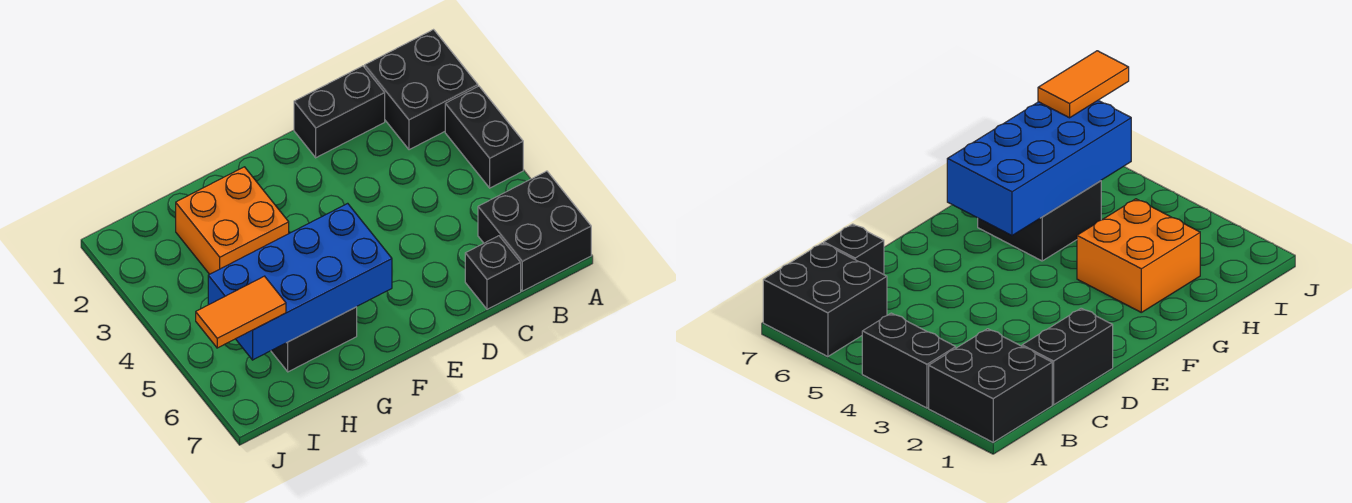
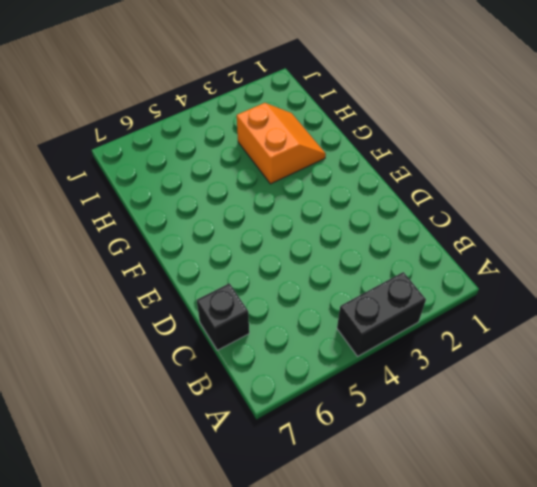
orange 2x2 slope [237,103,326,184] -> orange 2x2 brick [176,167,289,274]
none -> black 2x2 brick [365,30,478,150]
none -> black 2x2 brick [478,171,591,291]

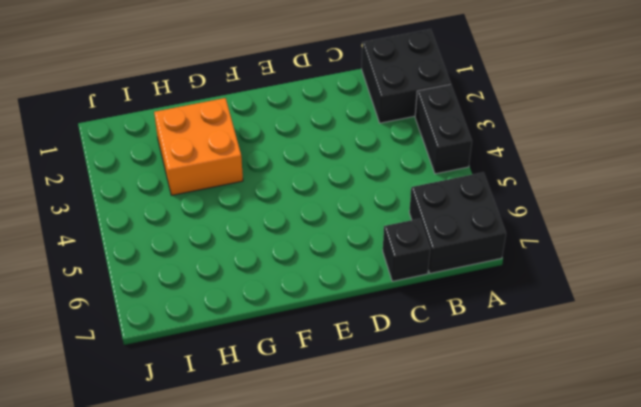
none -> black 1x2 brick [294,66,385,158]
none -> black 2x2 brick [271,307,357,372]

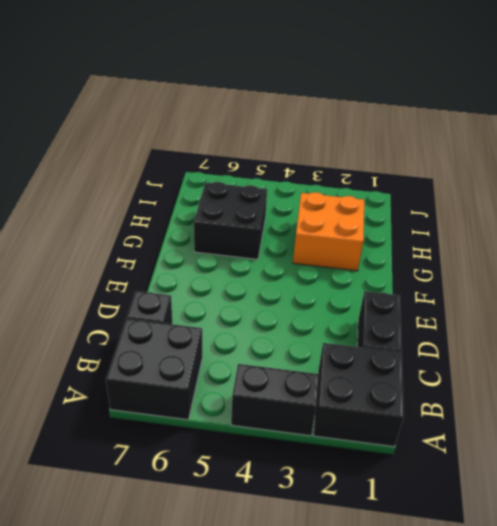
none -> blue 2x4 brick [208,203,392,360]
none -> orange 1x2 tile [196,276,286,348]

